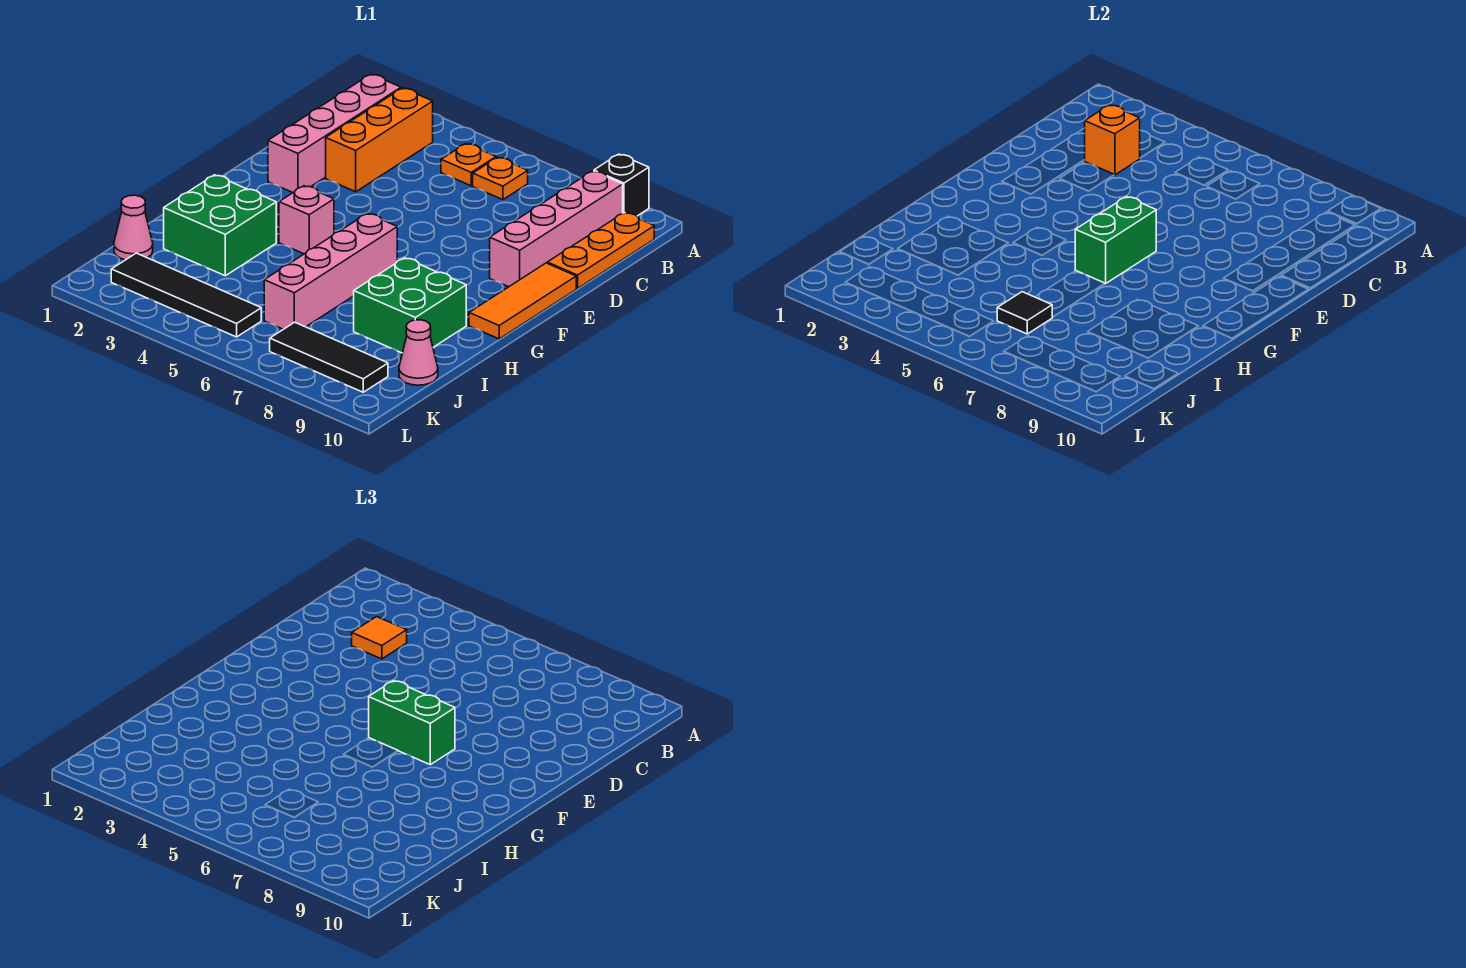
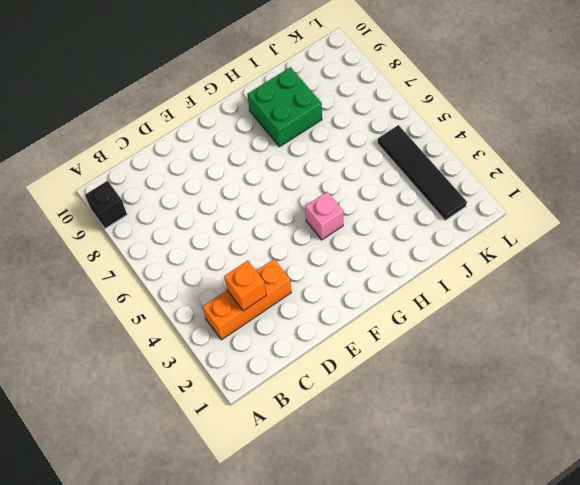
none -> pink 1x4 brick [268,74,401,192]
none -> orange 1x1 plate [441,144,496,186]
none -> orange 1x1 plate [473,157,528,200]

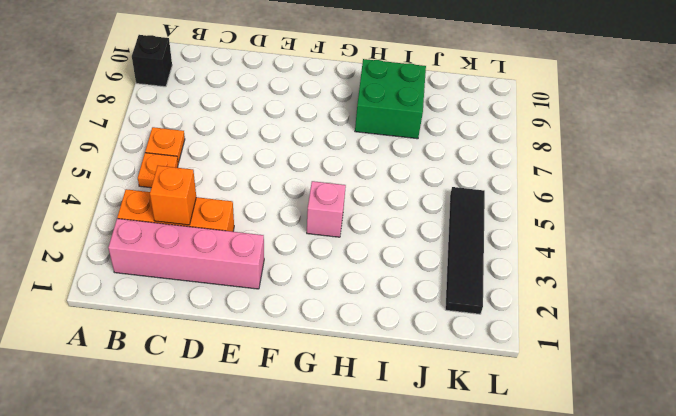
none -> pink 1x4 brick [490,171,623,287]
none -> orange 1x3 plate [547,213,654,289]
none -> orange 1x3 tile [469,263,576,339]

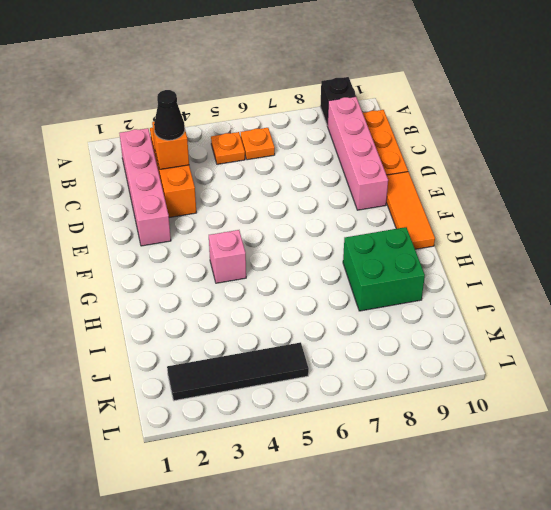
black 1x1 cone [154,90,185,140] -> orange 1x1 tile [352,617,407,659]
none -> pink 1x4 brick [264,213,397,329]
none -> green 2x2 brick [164,175,276,276]
none -> pink 1x1 cone [114,195,153,260]

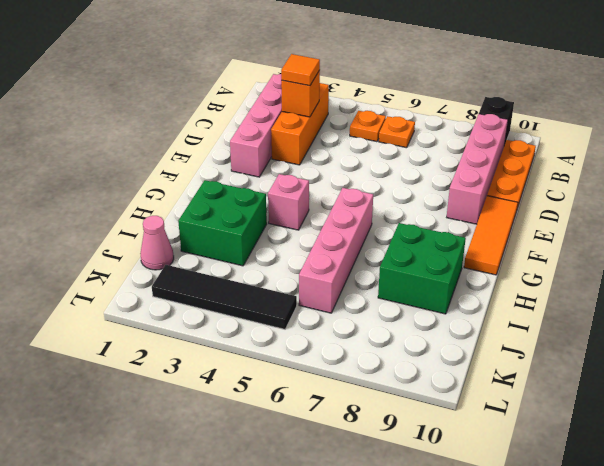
none -> pink 1x1 cone [399,320,438,385]
none -> black 1x3 tile [270,322,388,392]
none -> green 1x2 brick [1075,197,1156,284]

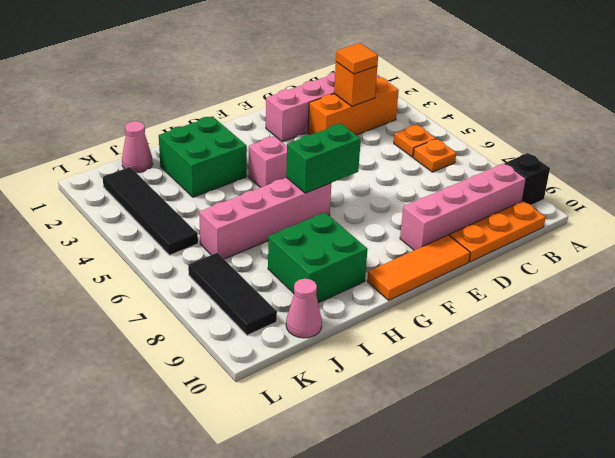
none -> black 1x1 tile [997,292,1052,334]
none -> green 1x2 brick [369,681,455,765]

